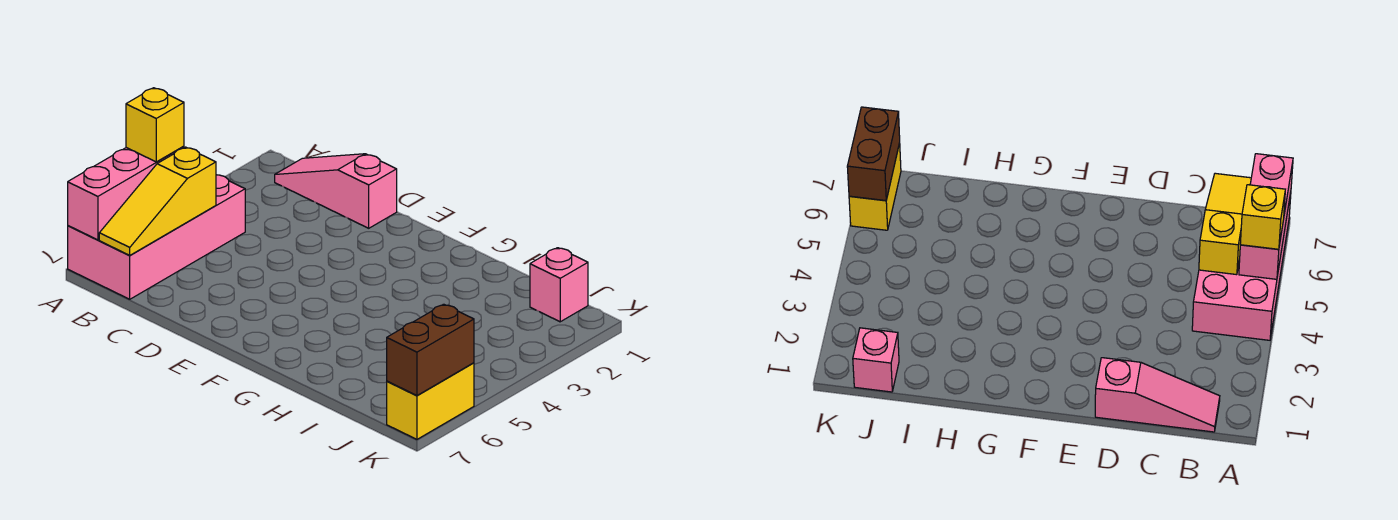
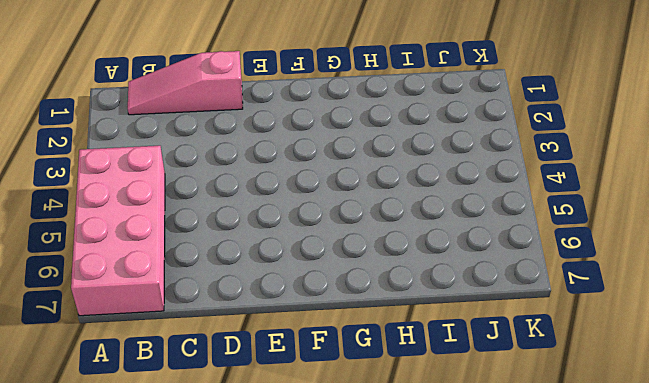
none -> pink 1x1 brick [530,248,588,322]
none -> yellow 1x2 brick [387,363,474,439]

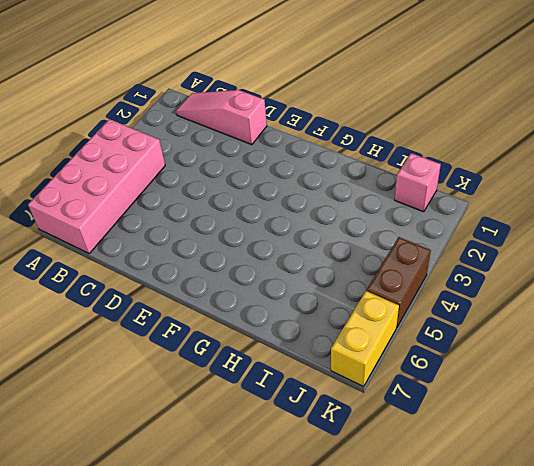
brown 1x2 brick [366,237,431,327] -> brown 1x2 brick moved to [387,304,474,395]
none -> pink 1x3 brick [68,146,184,240]
none -> yellow 1x3 slope [99,147,216,255]

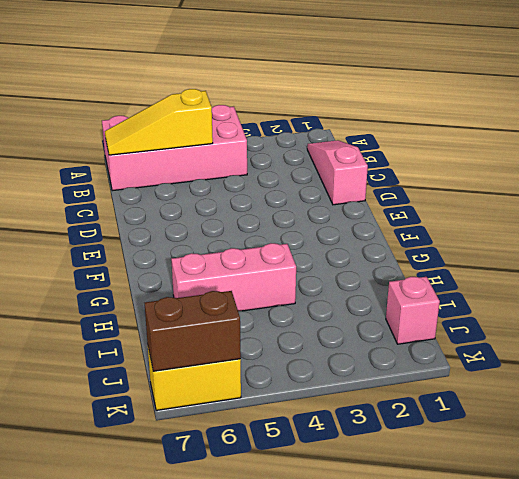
pink 1x3 brick [171,243,296,311] -> pink 1x3 brick moved to [68,146,184,240]
none -> yellow 1x1 brick [126,88,184,162]

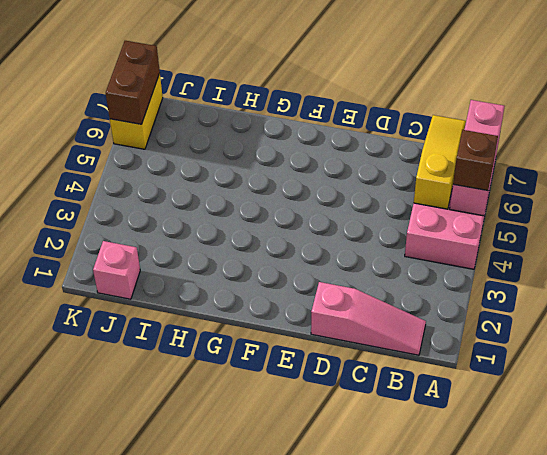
brown 1x1 brick [453,130,498,191] -> yellow 1x1 brick [126,88,184,162]

